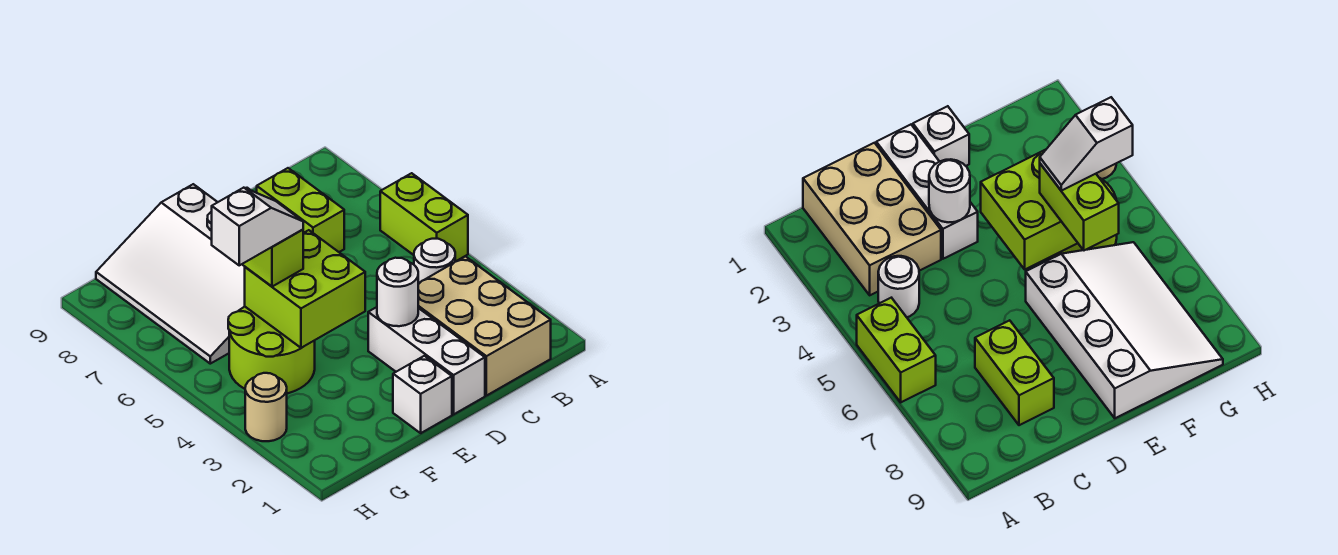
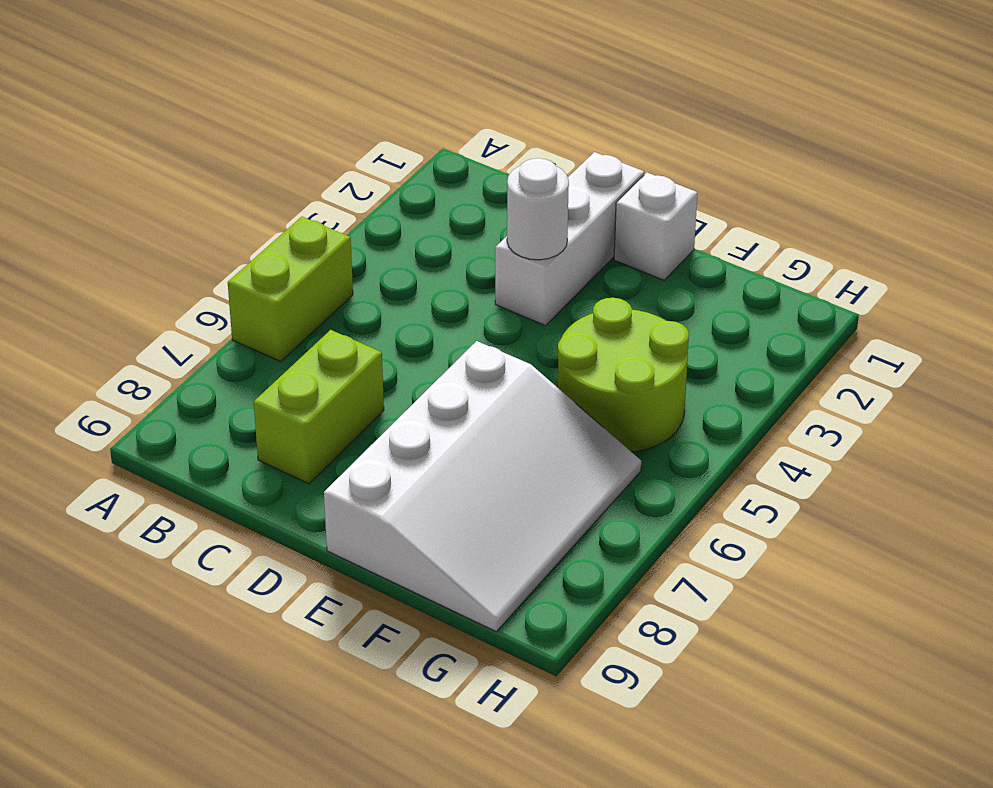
none -> tan 2x3 brick [418,256,551,396]
none -> white 1x1 round brick [414,239,455,283]
none -> tan 1x1 round brick [245,373,287,441]

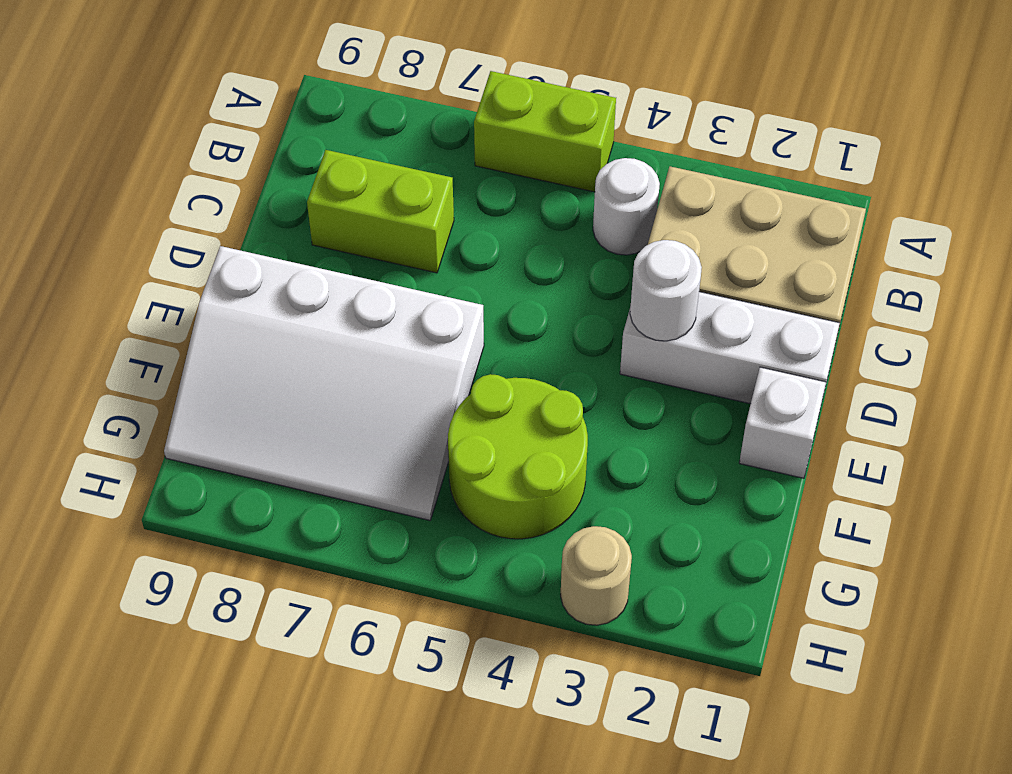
none -> lime 2x2 brick [245,230,365,348]
none -> lime 1x2 brick [242,188,303,287]
none -> white 1x2 slope [212,188,303,265]

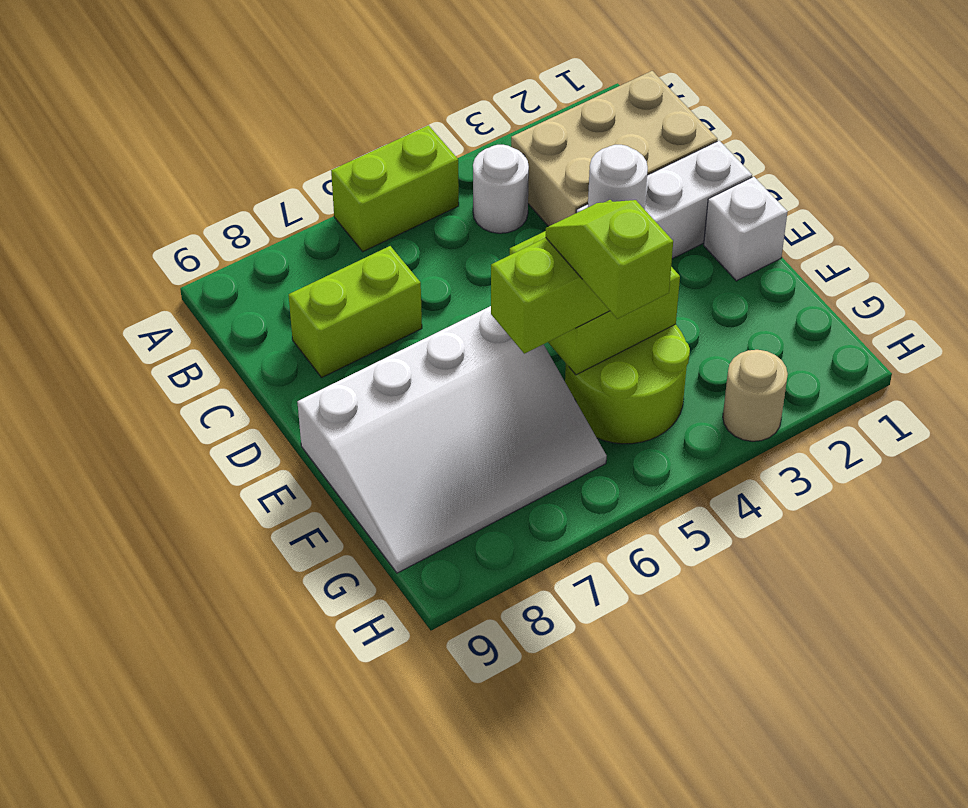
lime 1x2 slope [546,200,673,319] -> white 1x2 slope [212,188,303,265]

